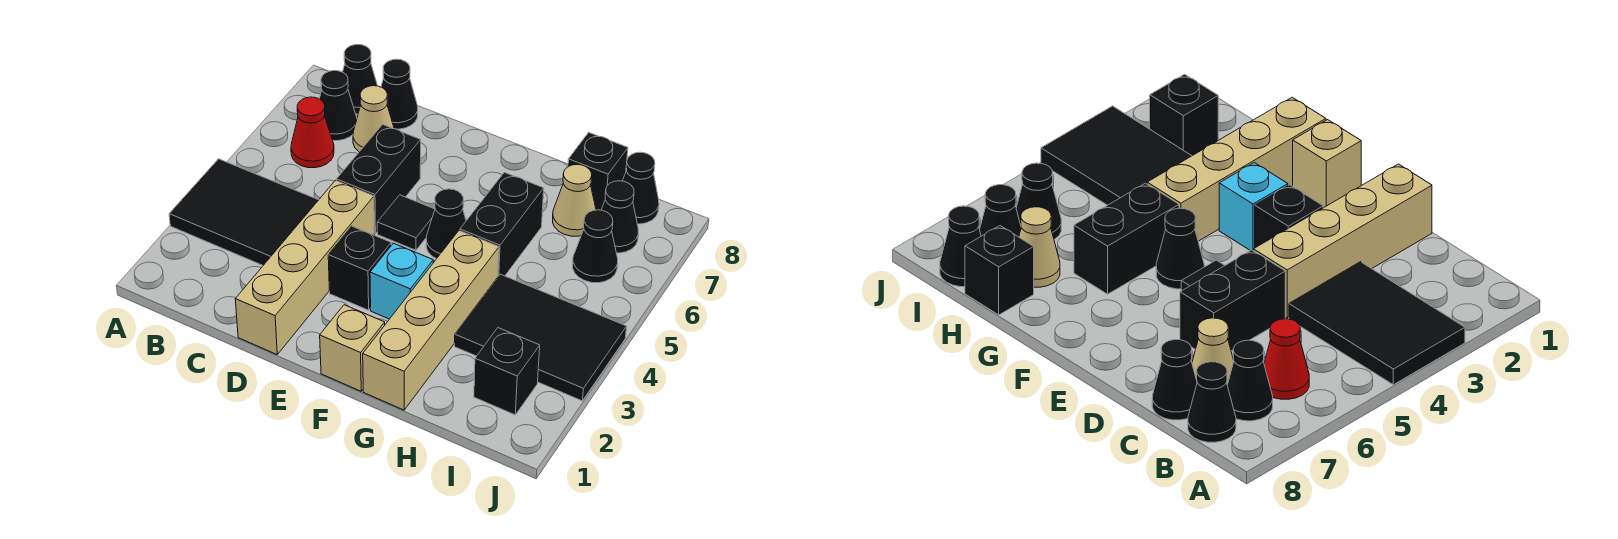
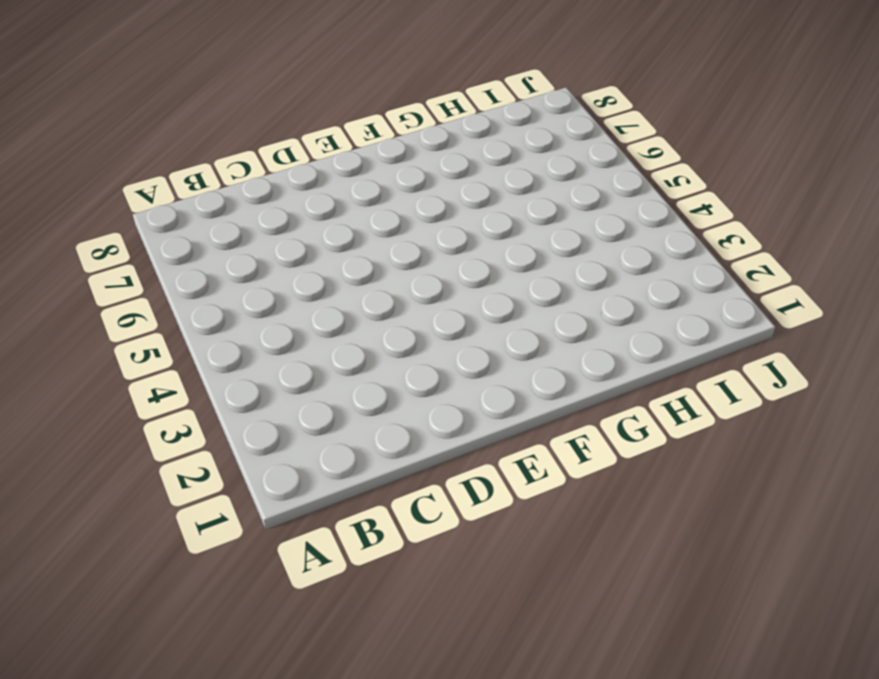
none -> black 2x3 tile [169,159,318,265]
none -> red 1x1 cone [291,97,334,168]
none -> black 1x1 cone [319,71,357,141]

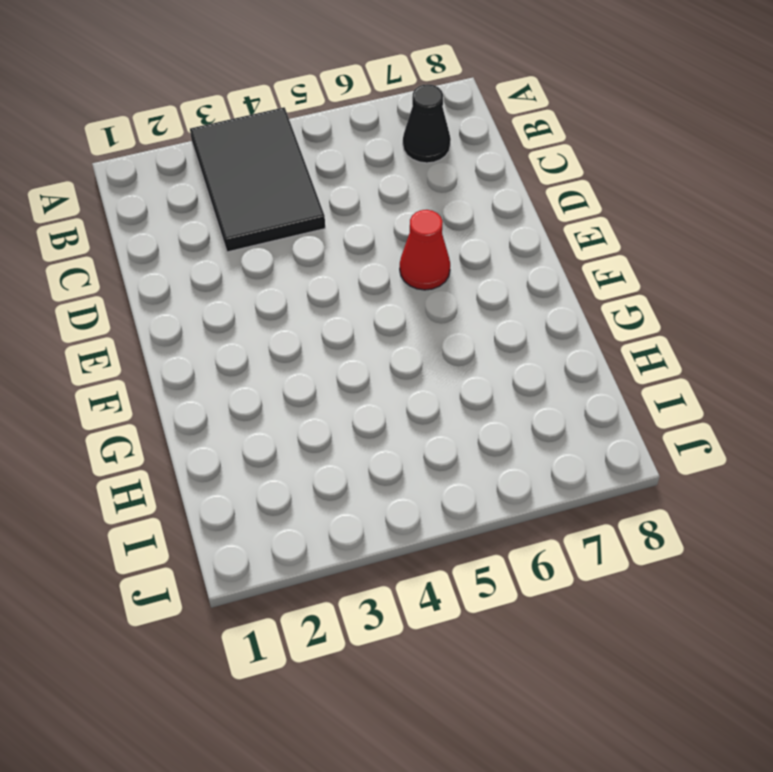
red 1x1 cone [400,210,450,290] -> red 1x1 cone moved to [291,97,334,168]
none -> black 1x1 cone [343,44,377,114]
none -> tan 1x1 cone [353,86,394,152]
none -> black 1x1 cone [381,59,418,129]

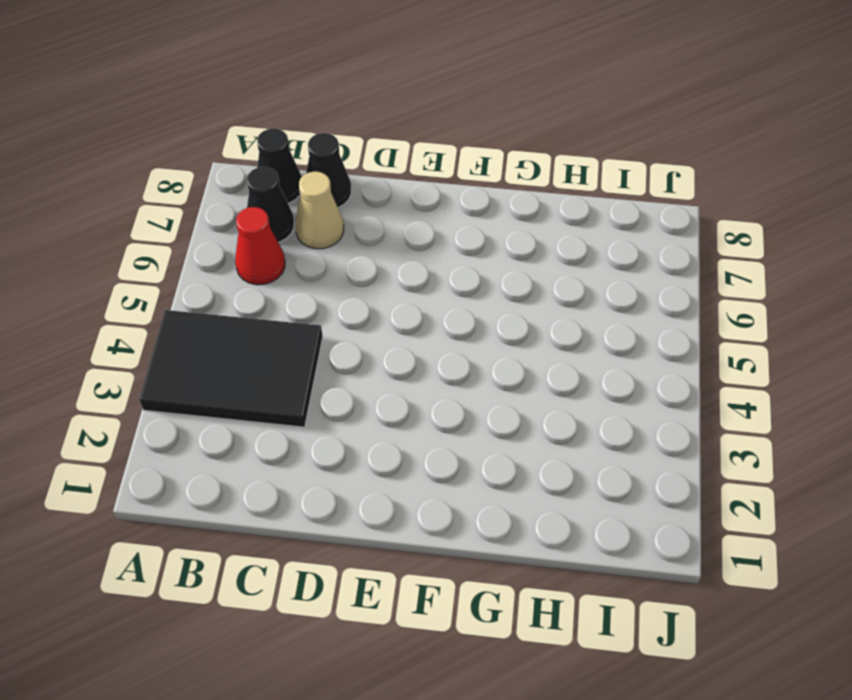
none -> tan 1x4 brick [235,180,374,354]
none -> black 1x2 brick [336,125,421,234]
none -> black 1x1 brick [328,226,391,310]

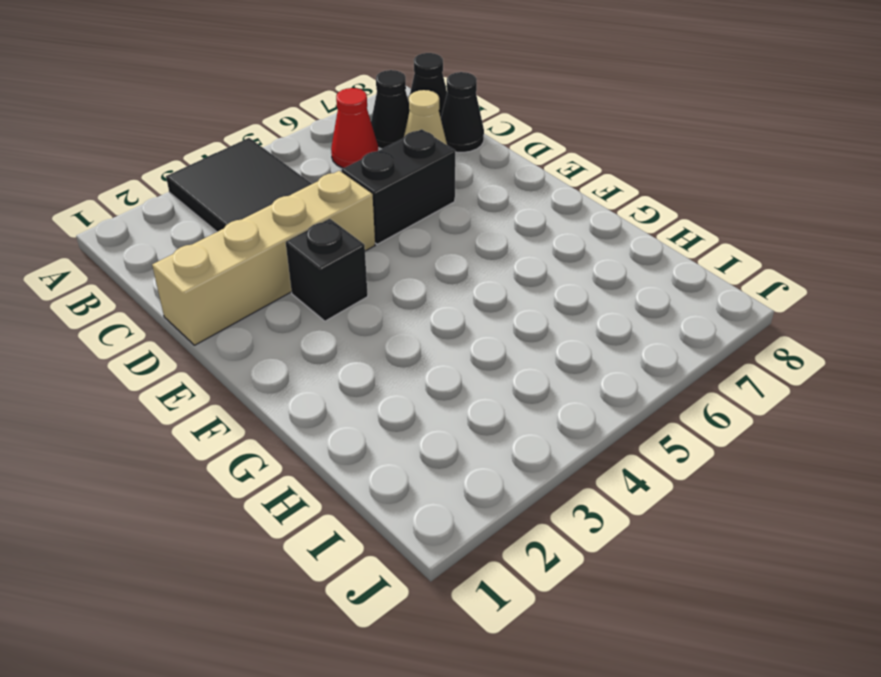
none -> black 1x1 tile [377,195,435,250]
none -> tan 1x1 brick [320,305,385,391]
none -> cyan 1x1 brick [370,243,433,319]

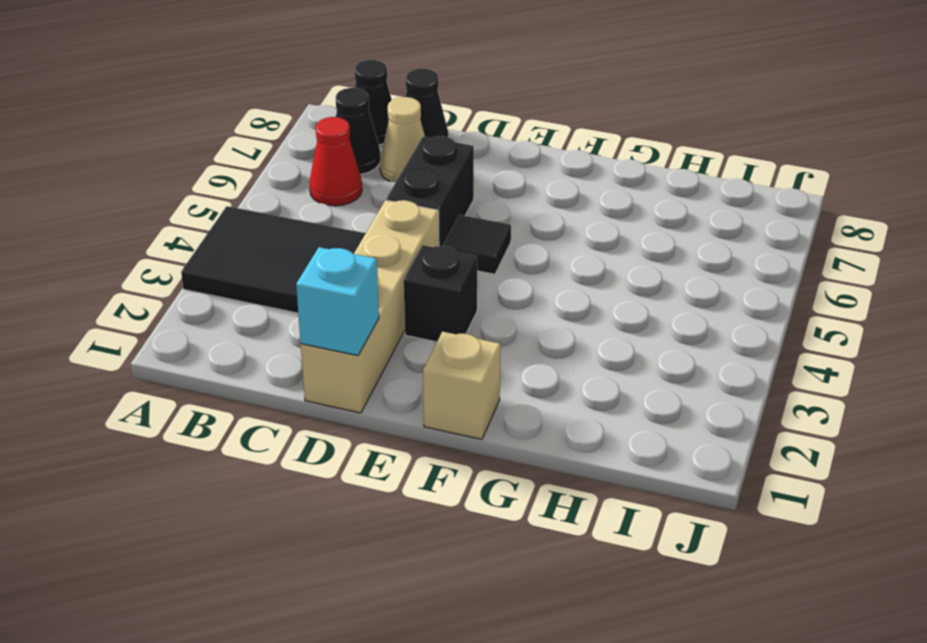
cyan 1x1 brick [296,247,379,356] -> cyan 1x1 brick moved to [370,243,433,319]
none -> black 1x1 cone [426,189,466,259]
none -> tan 1x4 brick [363,231,499,410]
none -> black 1x2 brick [460,172,544,276]

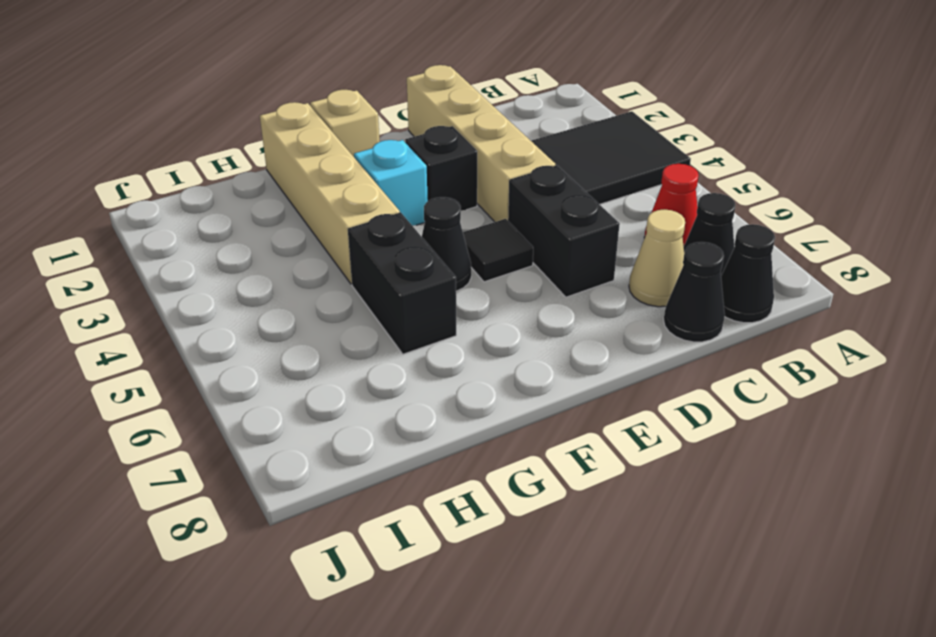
none -> black 2x3 tile [455,274,627,401]
none -> tan 1x1 cone [553,164,596,236]
none -> black 1x1 brick [568,133,628,210]

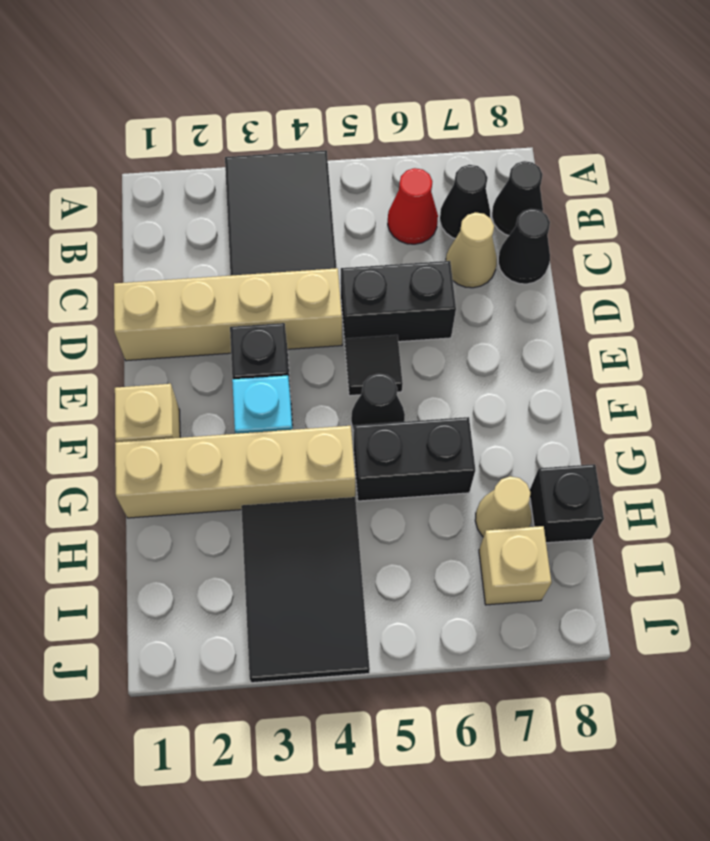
tan 1x1 brick [479,526,552,605] -> black 1x1 cone [601,181,639,253]
none -> black 1x1 brick [474,328,540,415]
none -> black 1x1 cone [573,210,618,283]
none -> black 1x1 cone [623,152,659,224]

